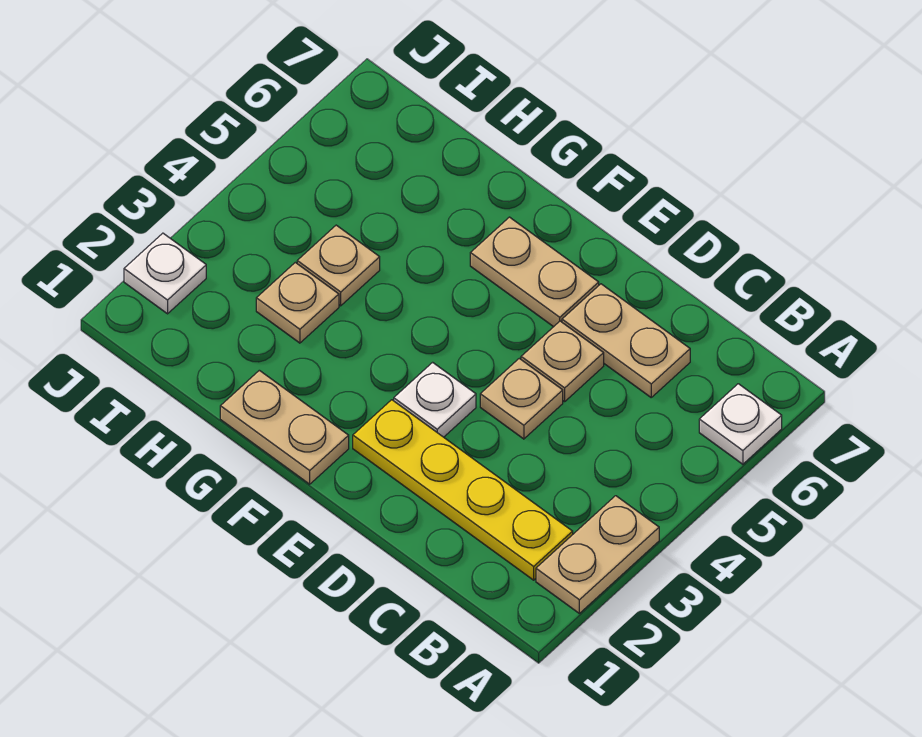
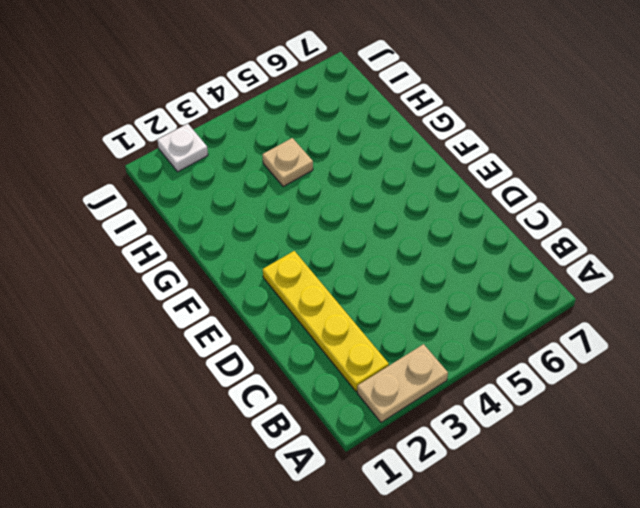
none -> white 1x1 plate [699,384,782,464]
none -> tan 1x2 plate [562,284,690,397]
none -> tan 1x1 plate [480,358,563,439]

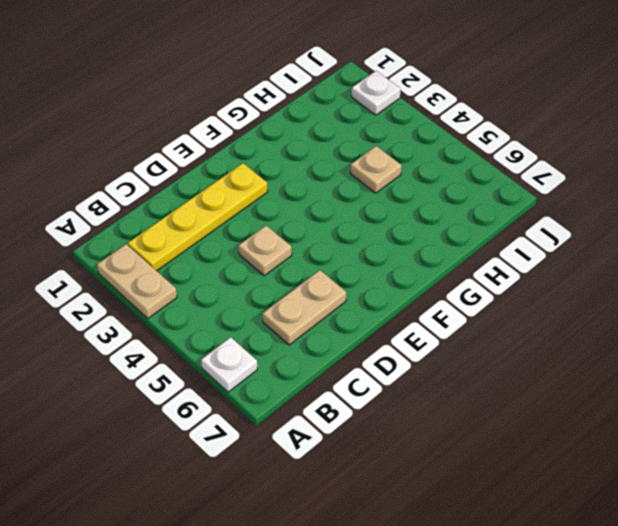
none -> tan 1x1 plate [521,321,604,402]
none -> white 1x1 plate [394,362,476,437]
none -> tan 1x2 plate [470,217,599,327]

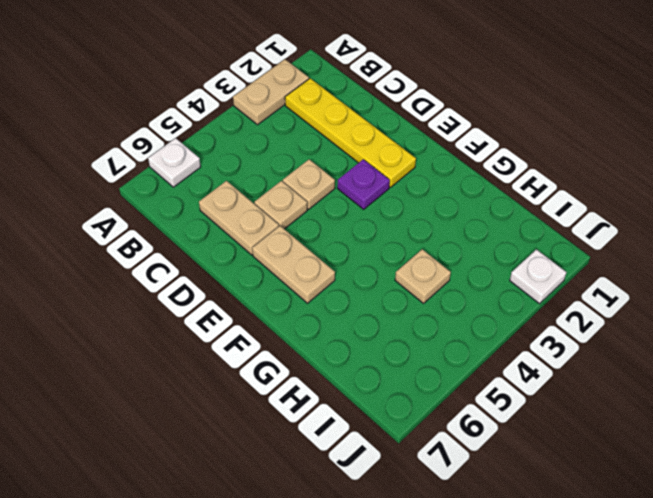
purple 1x1 plate [337,159,390,209] -> white 1x1 plate [394,362,476,437]
none -> tan 1x2 plate [220,370,349,484]
none -> tan 1x1 plate [256,262,339,343]

